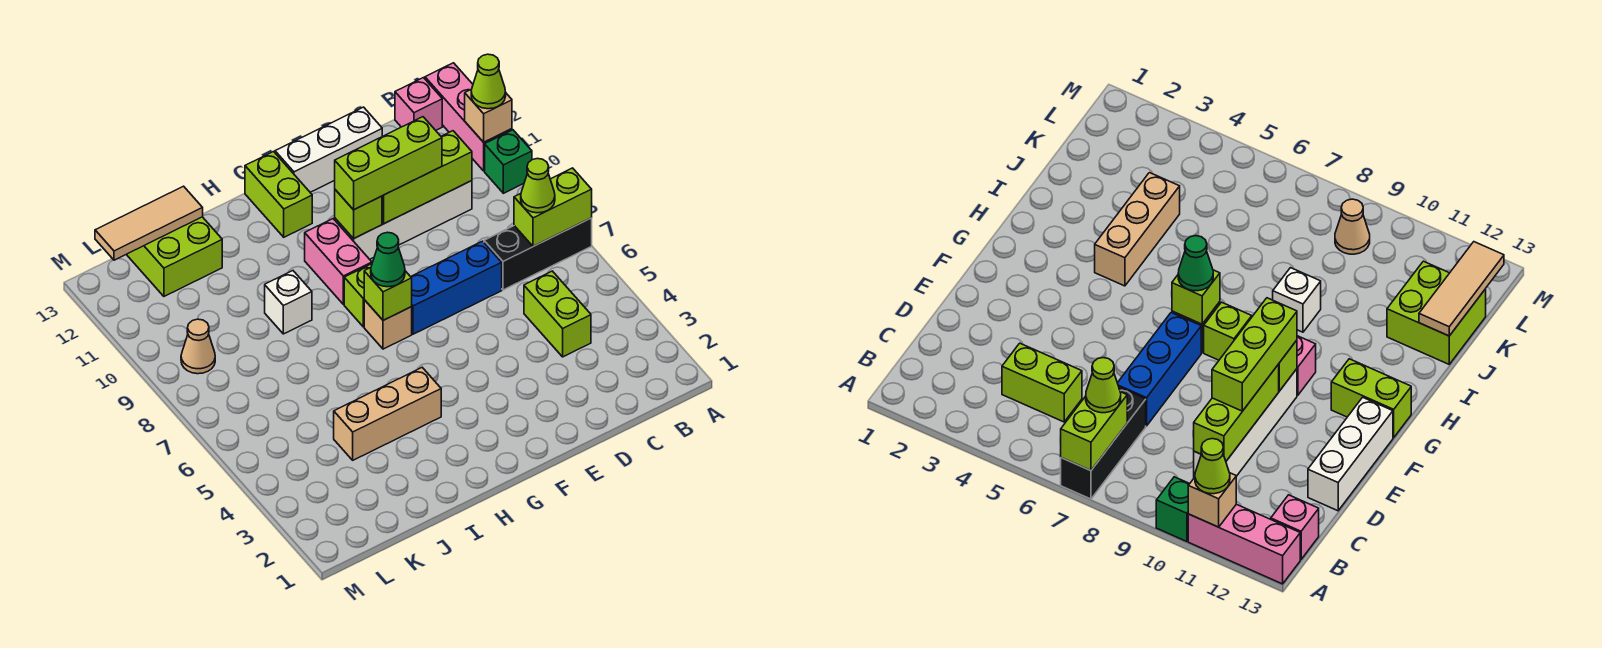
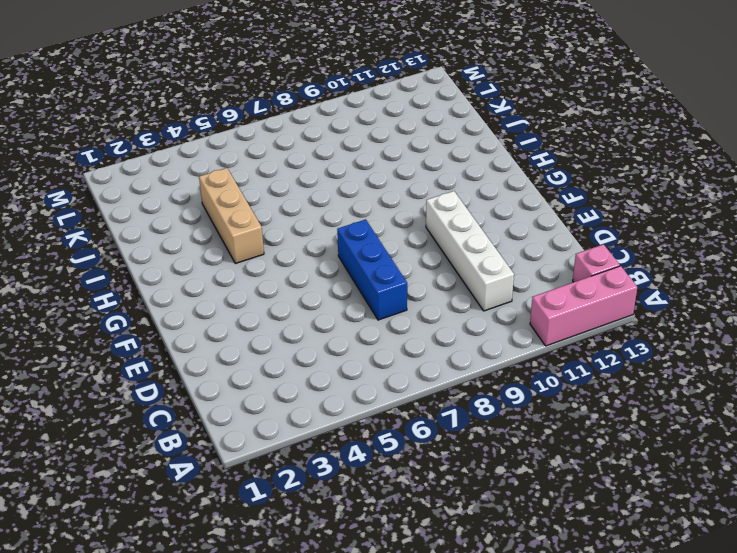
none -> black 1x3 brick [484,218,592,290]
none -> green 1x1 brick [485,130,532,193]
none -> lime 1x2 brick [524,271,591,357]

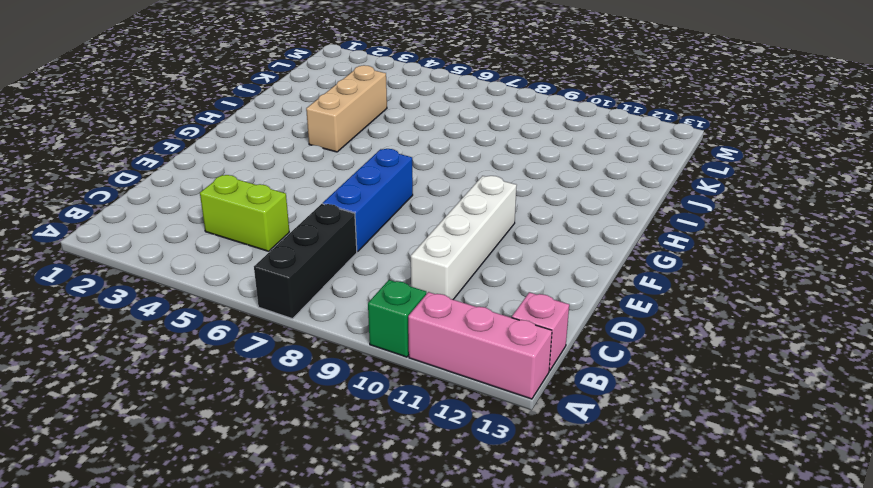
none -> white 1x3 brick [275,107,382,192]
none -> tan 1x1 brick [364,300,412,349]
none -> lime 1x1 brick [344,264,372,327]

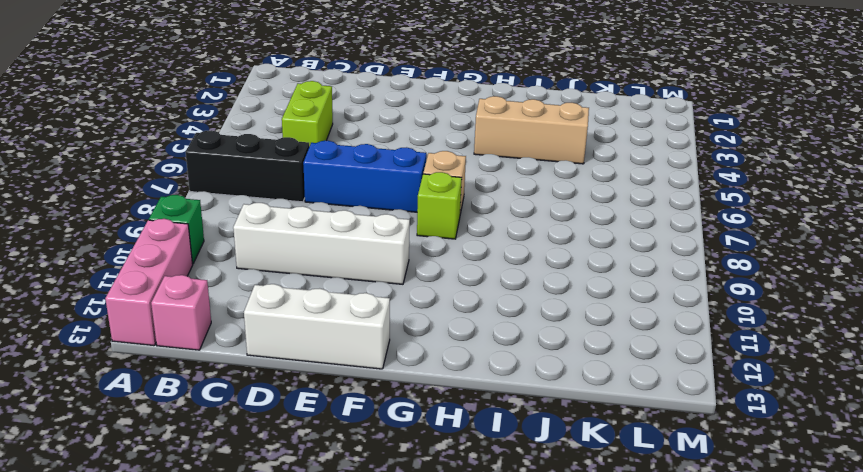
none -> pink 1x2 brick [305,219,372,304]
none -> lime 1x2 brick [245,152,312,237]
none -> white 1x1 brick [265,271,312,334]

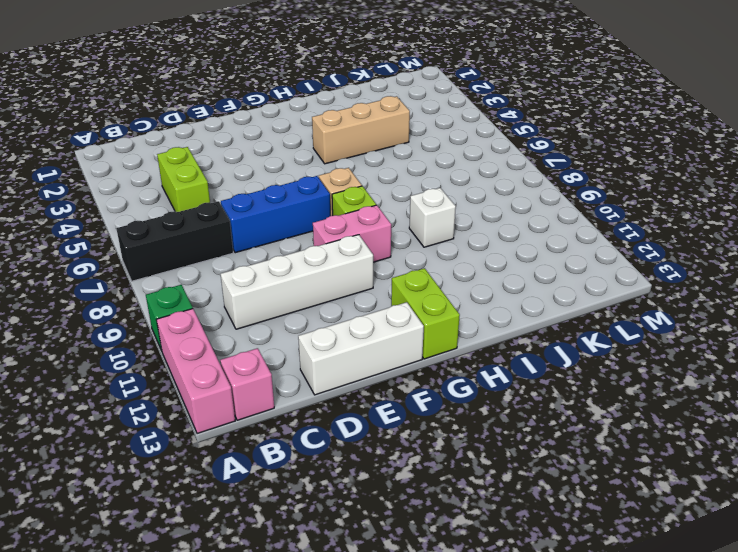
pink 1x2 brick [313,205,391,262] -> pink 1x2 brick turned to [305,219,372,304]
none -> lime 2x2 brick [126,217,222,296]
none -> tan 1x1 cone [181,319,215,374]
none -> lime 1x2 brick [514,168,592,246]

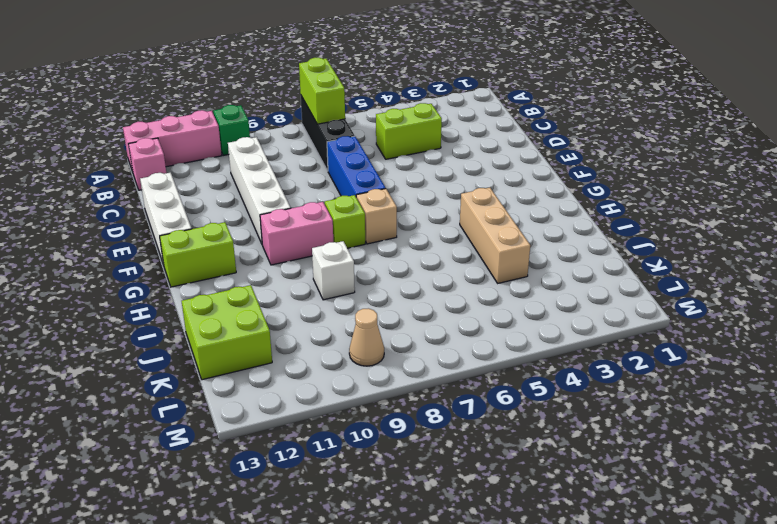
none -> tan 1x1 brick [465,89,512,142]
none -> lime 1x3 brick [382,131,472,224]
none -> lime 1x1 brick [335,190,382,239]

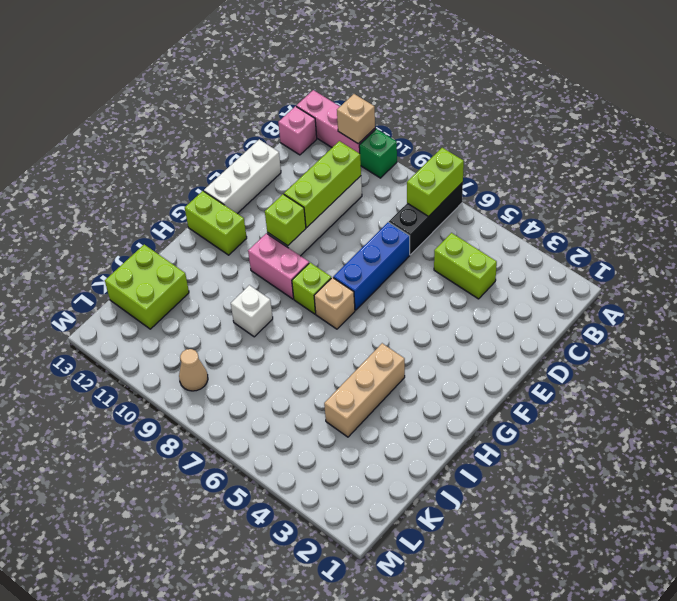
none -> lime 1x1 brick [364,268,412,320]
none -> tan 1x3 tile [95,186,203,260]
none -> lime 1x1 cone [471,54,506,109]

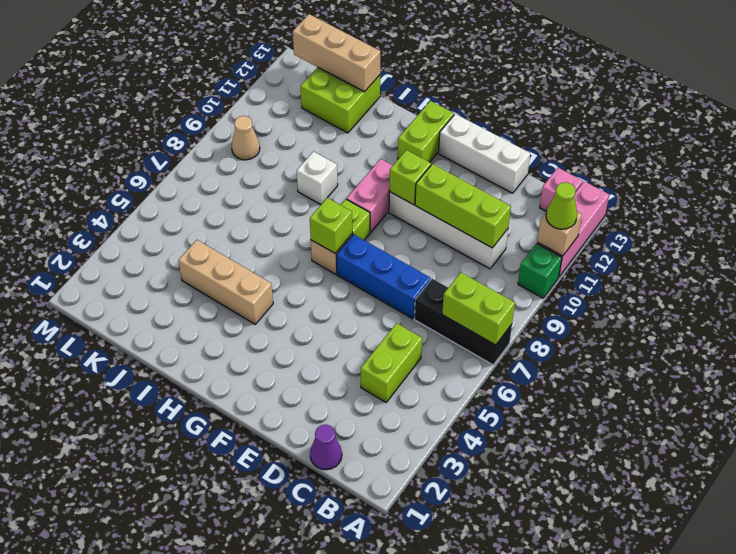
purple 1x1 cone [310,425,342,470] -> none
tan 1x3 brick [293,14,380,92] -> tan 1x3 tile [95,186,203,260]
none -> lime 1x1 cone [521,159,555,213]
none -> lime 1x3 brick [335,117,442,210]
none -> green 1x1 cone [371,232,405,287]

